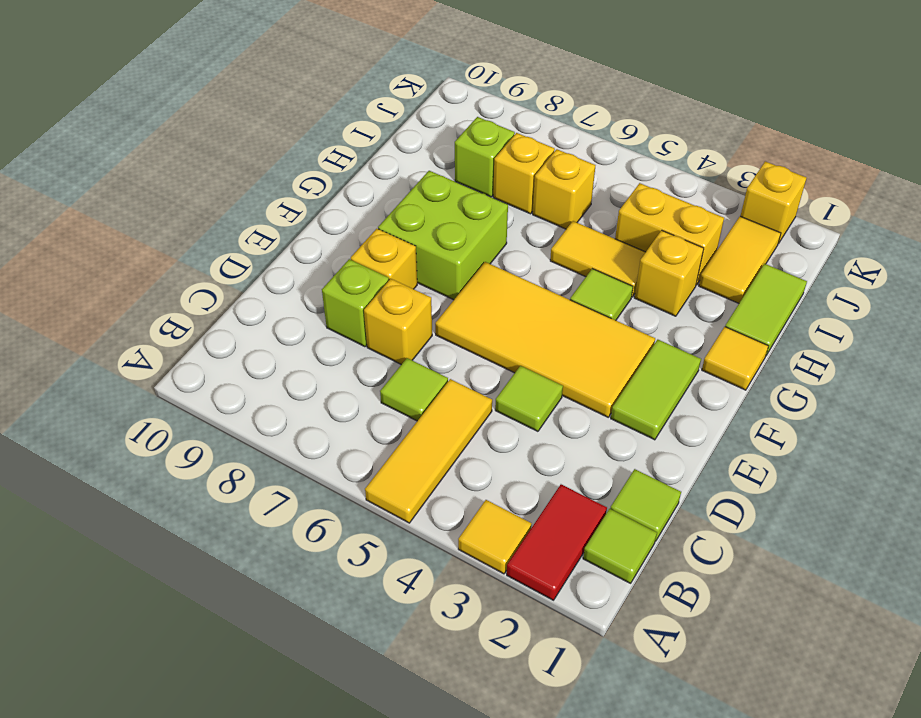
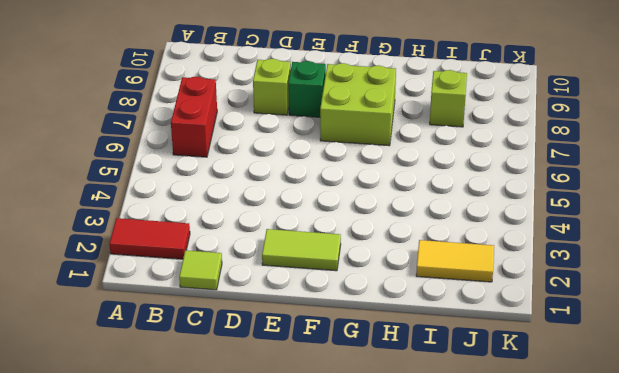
red 1x2 brick [171,77,217,157] -> none
green 1x1 brick [288,61,326,117] -> yellow 1x1 brick [351,229,417,289]
none -> yellow 1x1 tile [458,500,531,574]
none -> yellow 1x3 tile [365,379,492,523]
none -> lime 1x1 tile [583,509,657,583]

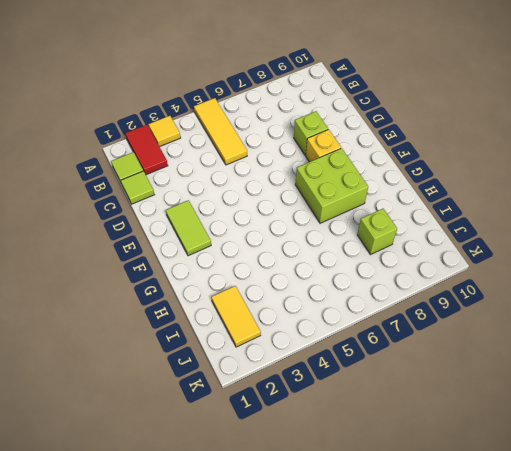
none -> lime 1x1 tile [380,358,448,421]
none -> lime 1x1 tile [495,366,563,431]
none -> yellow 1x1 brick [364,279,432,365]

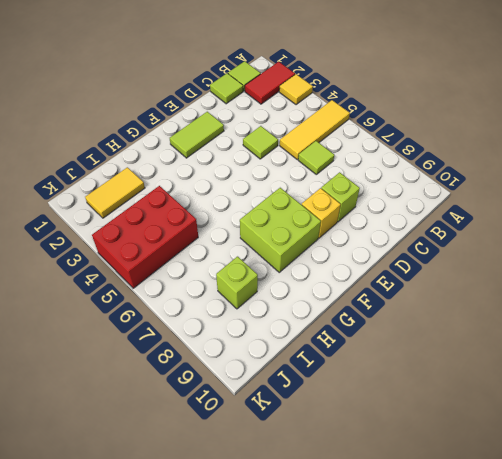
red 2x3 brick [92,186,198,288] -> yellow 1x2 brick [615,183,724,285]
none -> yellow 1x1 brick [364,279,432,365]
none -> yellow 2x4 tile [435,262,655,417]
none -> yellow 1x1 tile [702,327,768,390]

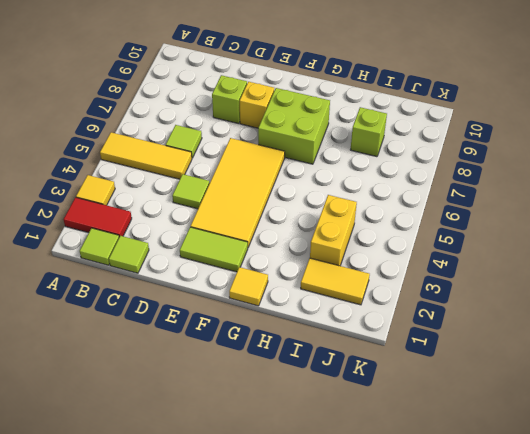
none -> yellow 1x1 brick [364,279,432,365]
none -> lime 1x1 tile [570,269,633,320]
none -> lime 1x2 tile [725,264,807,355]

